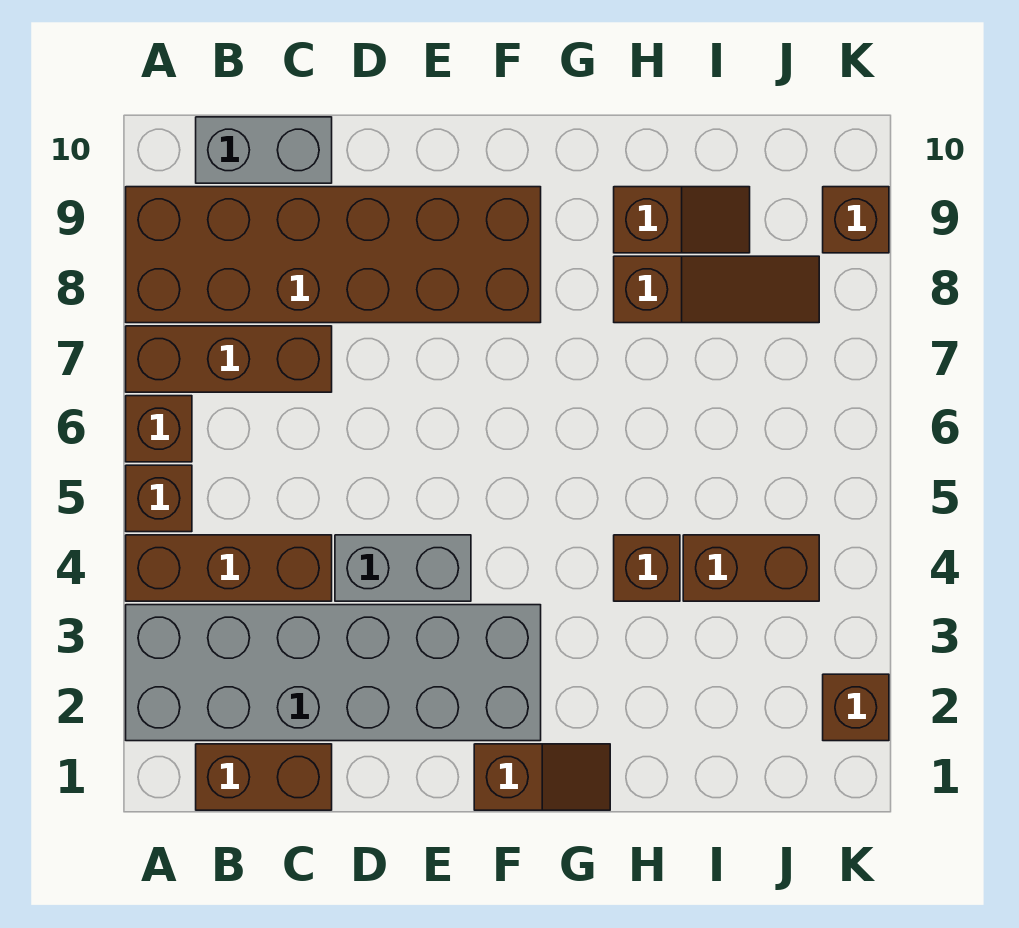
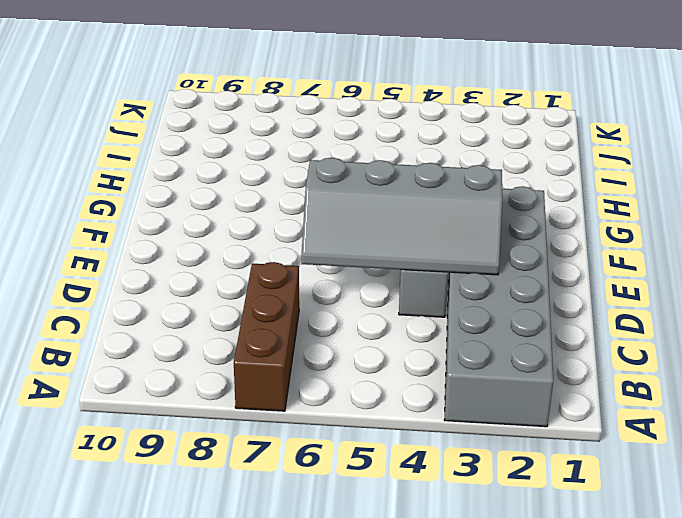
grey 2x4 slope [301,158,502,275] -> none
none -> brown 1x3 brick [126,535,332,601]
none -> brown 1x1 brick [126,465,192,532]
none -> brown 1x1 brick [126,396,192,462]

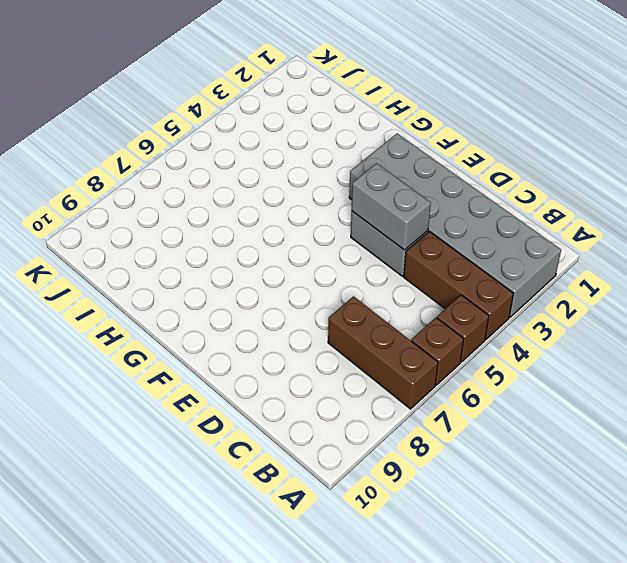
grey 1x2 brick [352,163,431,250] -> grey 1x2 brick moved to [196,117,332,183]
none -> brown 2x6 brick [126,187,541,323]
none -> brown 1x2 brick [196,744,332,810]
none -> brown 1x2 slope [474,744,610,810]

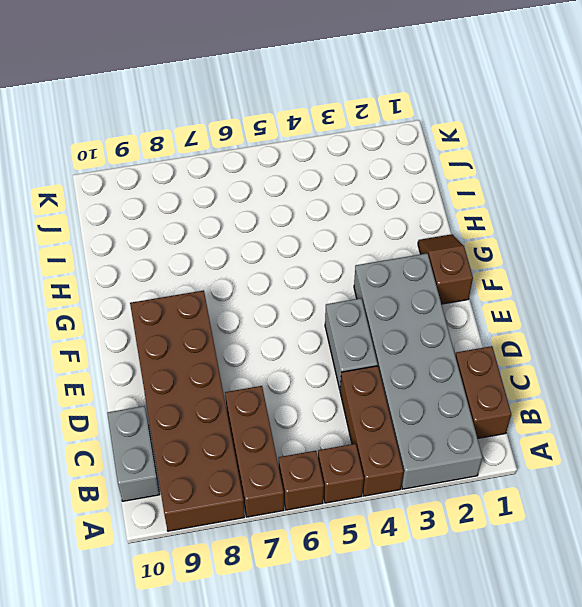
none -> brown 1x1 brick [614,535,680,601]
none -> brown 1x3 slope [614,256,819,323]
none -> brown 1x2 slope [614,187,750,253]

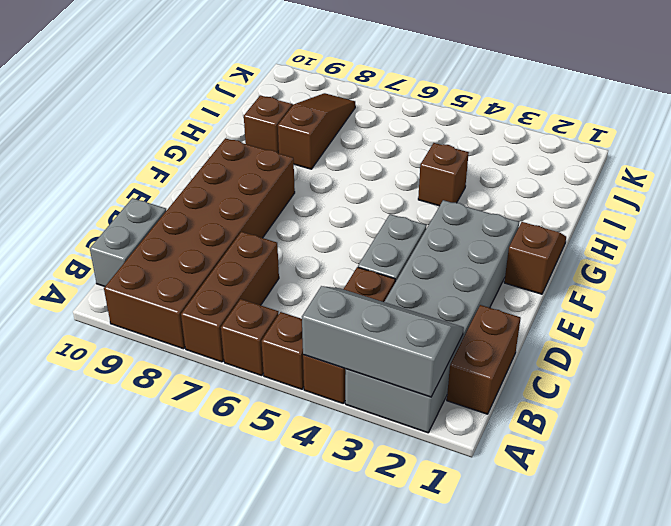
grey 2x3 slope [302,286,464,397] -> none
none -> brown 1x2 brick [683,535,819,601]
none -> brown 1x1 brick [823,674,889,741]
none -> brown 1x1 brick [823,187,889,253]

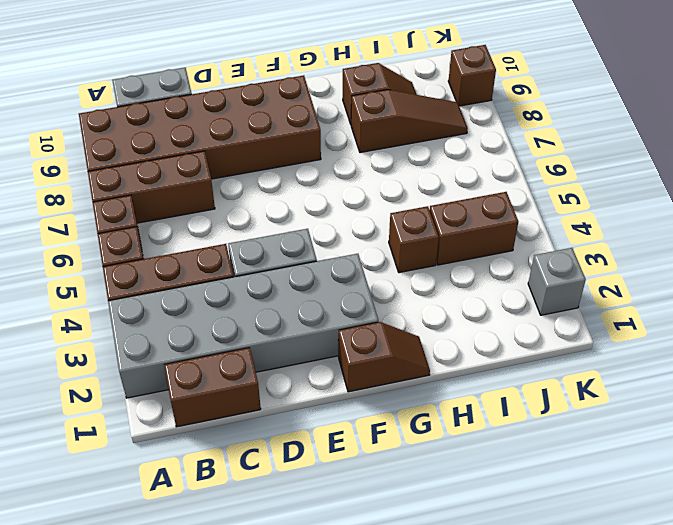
grey 1x1 brick [528,248,586,315] -> brown 1x1 brick [823,674,889,741]

